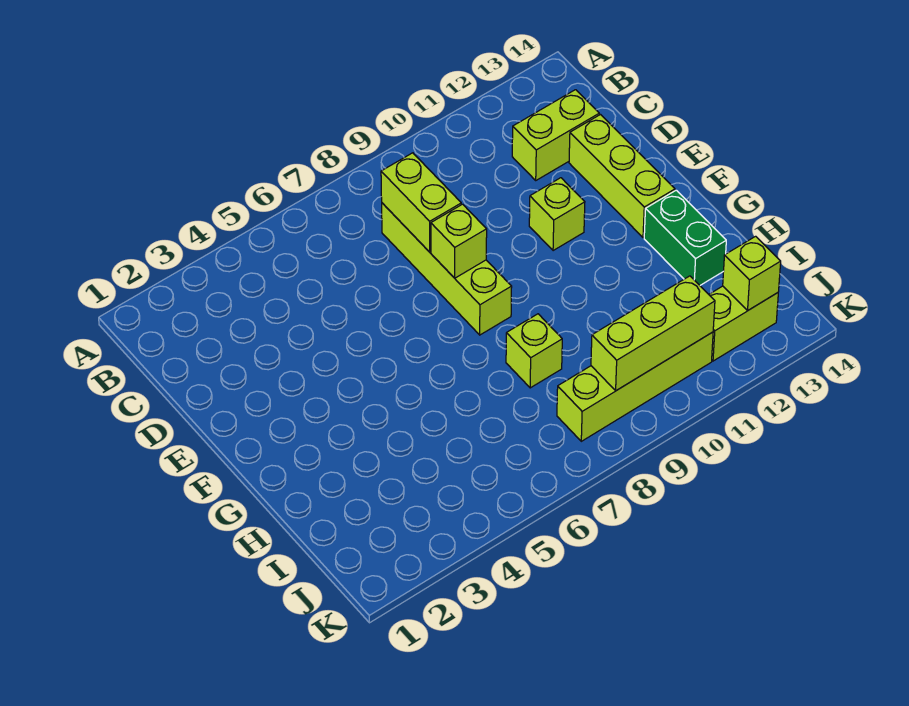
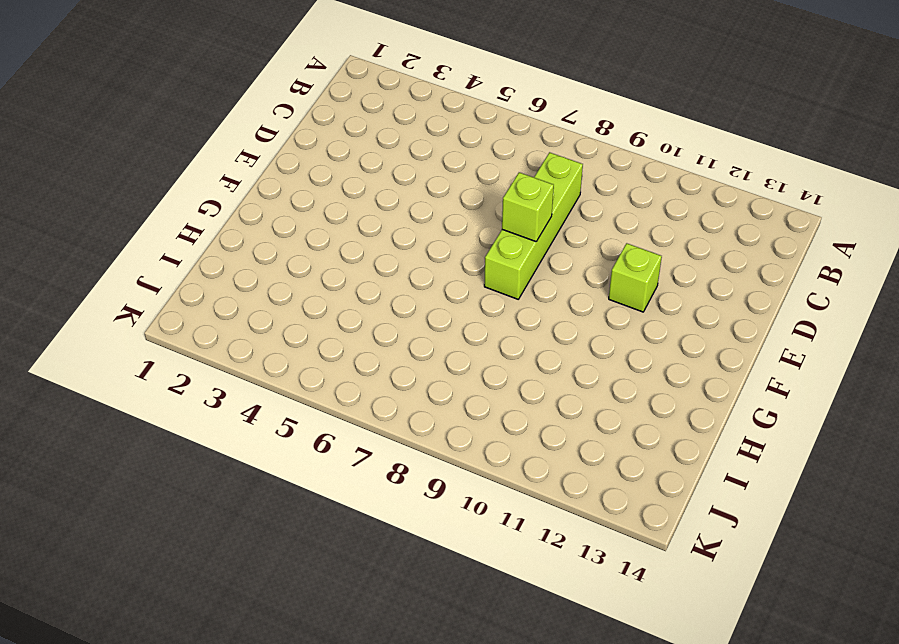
none -> lime 1x2 brick [512,90,599,180]
none -> lime 1x3 brick [569,115,675,238]
none -> green 1x2 brick [644,190,726,285]

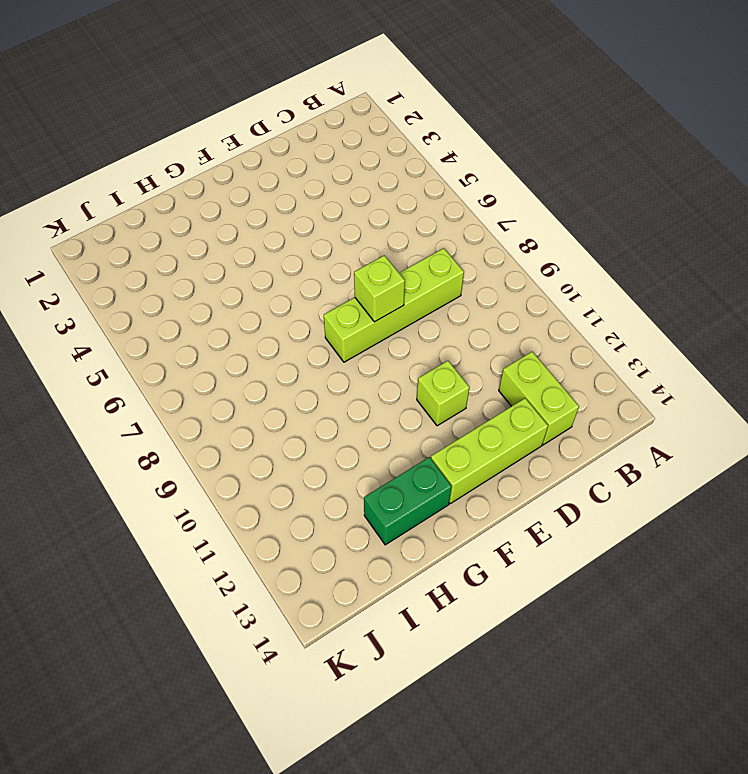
none -> lime 1x1 brick [506,314,562,388]
none -> lime 1x4 brick [557,332,713,441]
none -> lime 1x2 brick [709,286,778,361]

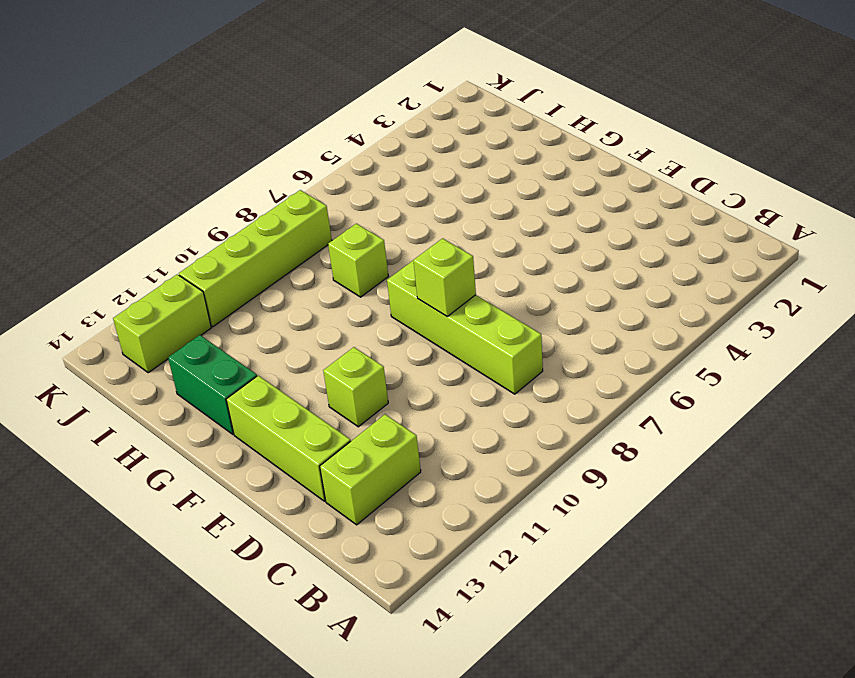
none -> lime 1x2 brick [381,153,461,252]
none -> lime 1x3 brick [591,276,715,391]
none -> lime 1x1 brick [723,236,781,310]

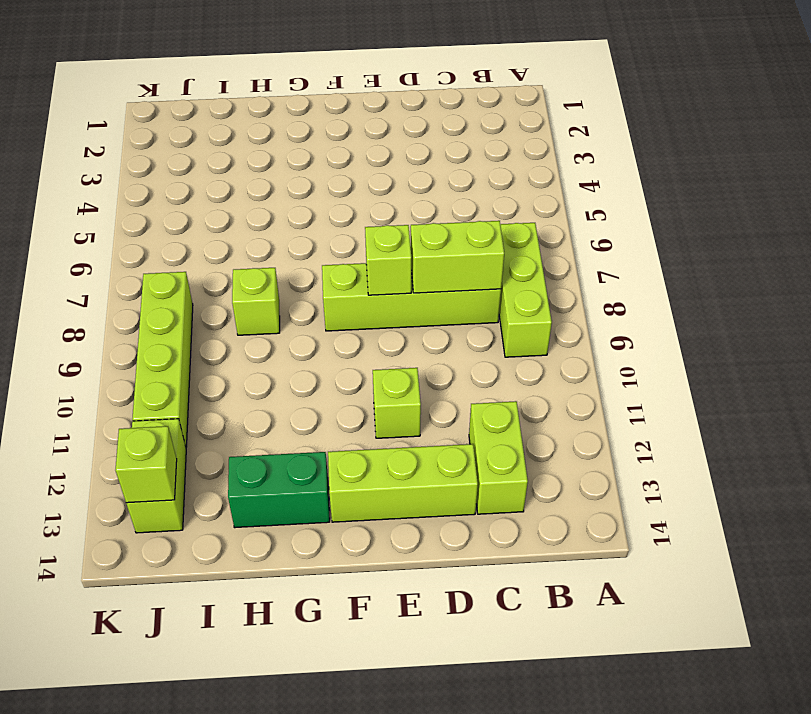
lime 1x3 brick [499,223,552,357] -> lime 1x3 brick moved to [591,276,715,391]

